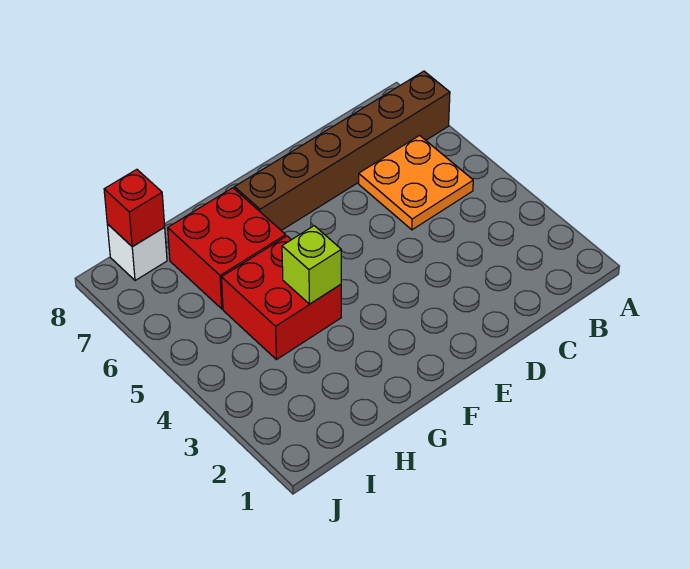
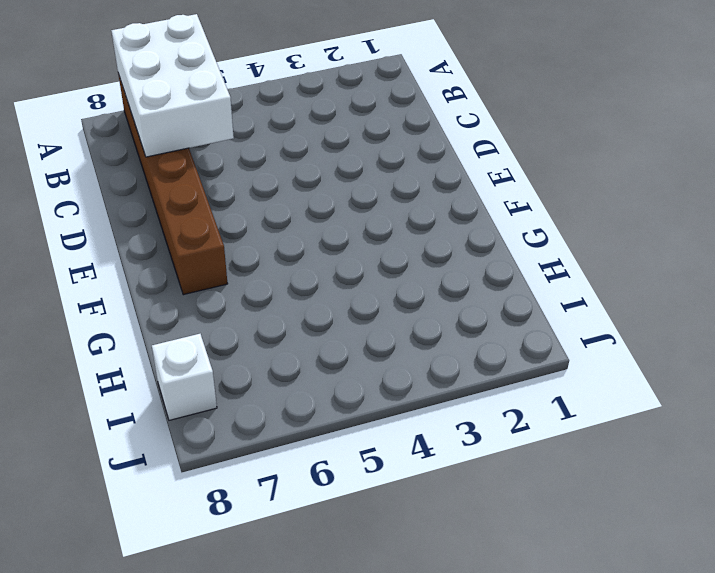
white 2x3 brick [111,14,234,157] -> none
none -> orange 2x2 plate [359,135,473,230]
none -> red 2x2 brick [221,236,341,360]

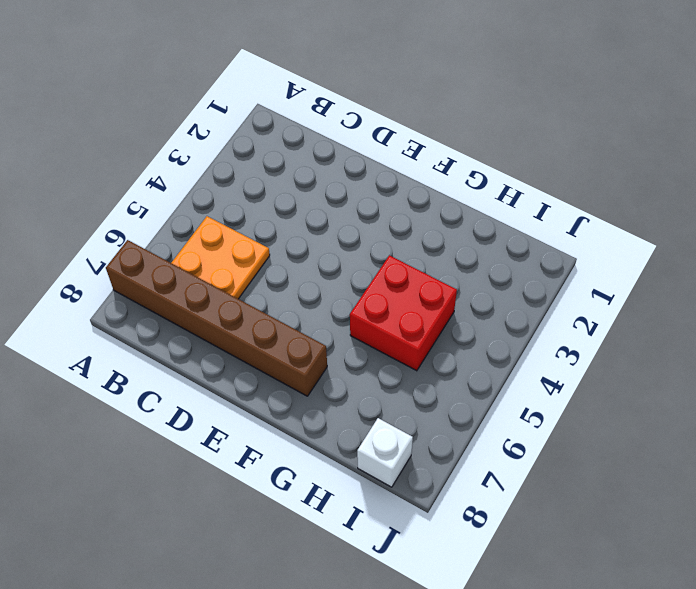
none -> red 2x2 brick [168,188,286,309]
none -> lime 1x1 brick [282,226,341,304]

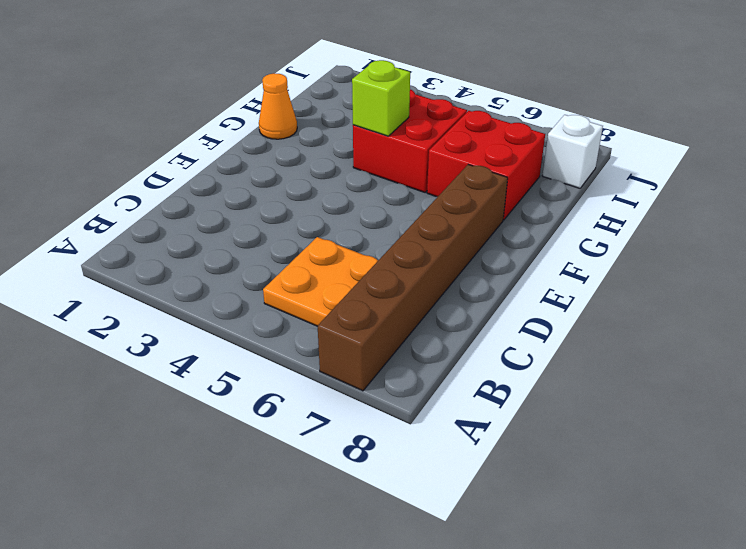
orange 1x1 cone [259,74,297,139] -> none
none -> red 1x1 brick [104,169,165,247]

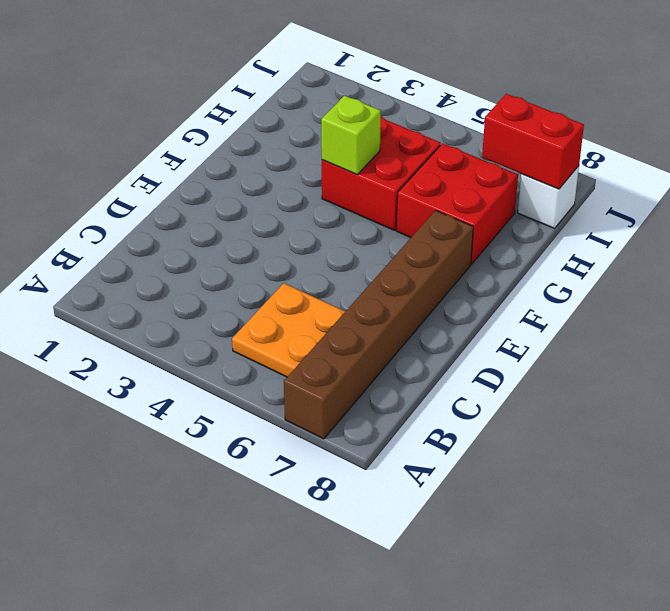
red 1x2 brick [482,94,584,189] -> red 1x1 brick [104,169,165,247]

